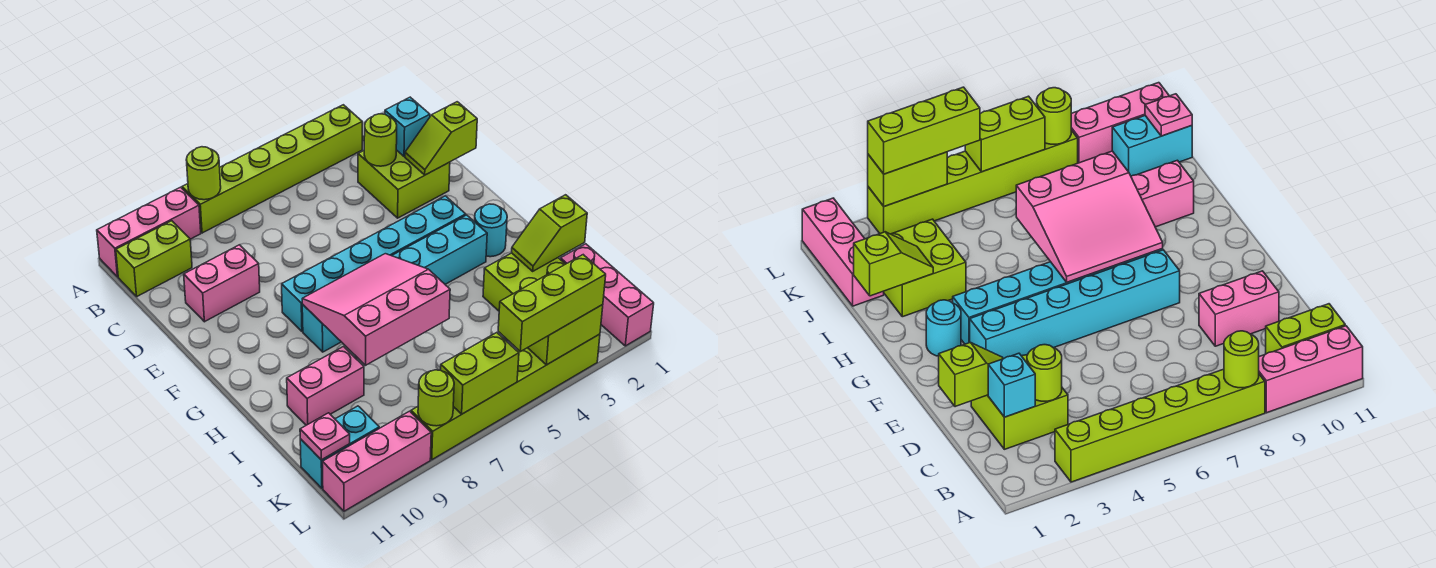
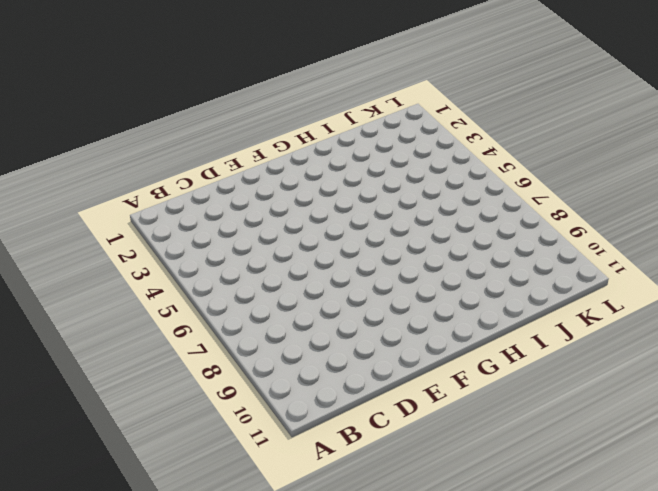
none -> lime 1x6 brick [182,105,362,233]
none -> pink 1x3 brick [97,187,201,277]
none -> lime 1x2 brick [116,221,192,296]

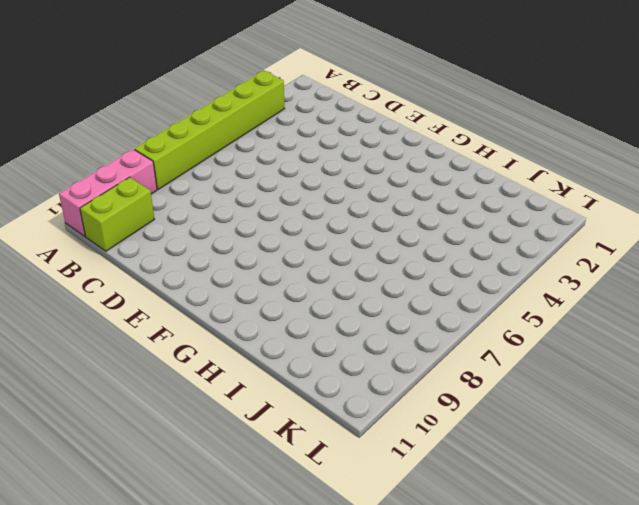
none -> lime 2x2 brick [358,150,450,218]
none -> pink 1x2 brick [184,245,260,322]
none -> cyan 1x6 brick [282,196,466,331]

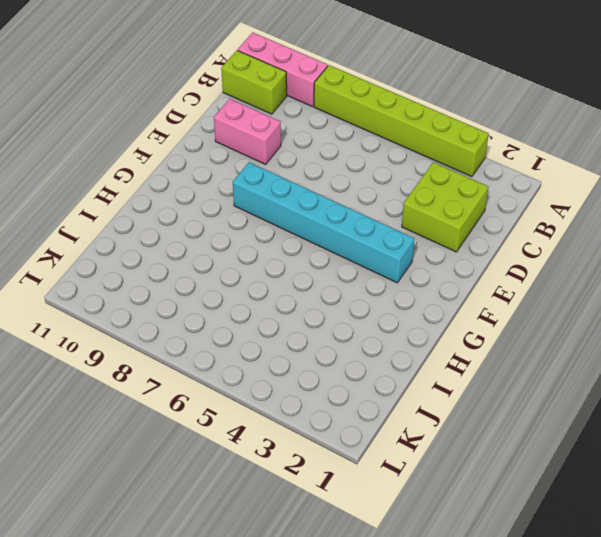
none -> cyan 1x1 round brick [474,204,507,257]
none -> cyan 1x6 brick [302,215,487,352]
none -> lime 2x2 brick [483,253,565,311]

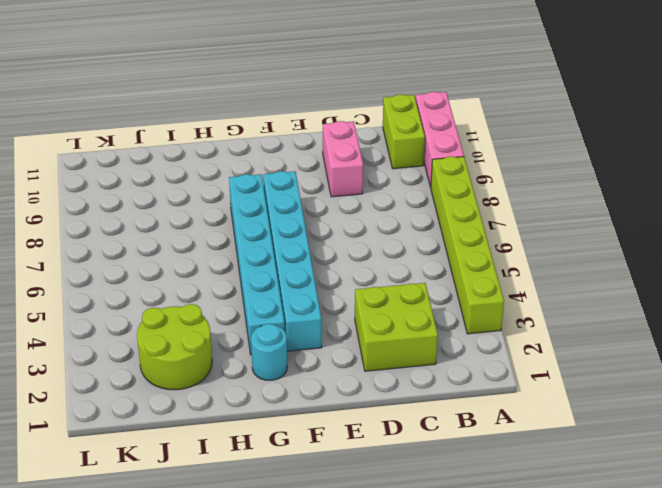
lime 2x2 round brick [137,304,212,390] -> lime 2x2 brick [483,253,565,311]
none -> pink 1x2 brick [287,347,364,425]
none -> pink 1x3 brick [560,244,654,346]
none -> cyan 1x2 brick [300,406,379,488]

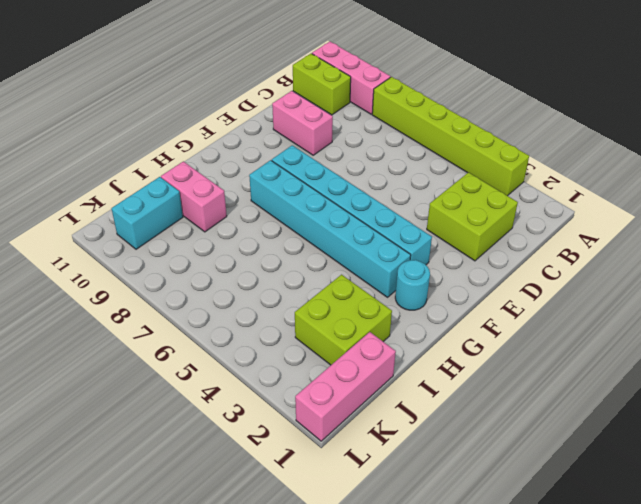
cyan 1x2 brick [112,177,183,249] -> cyan 1x2 brick turned to [300,406,379,488]
none -> lime 1x6 brick [411,334,600,460]
none -> pink 1x3 brick [322,411,431,511]
none -> lime 1x1 round brick [186,147,221,200]

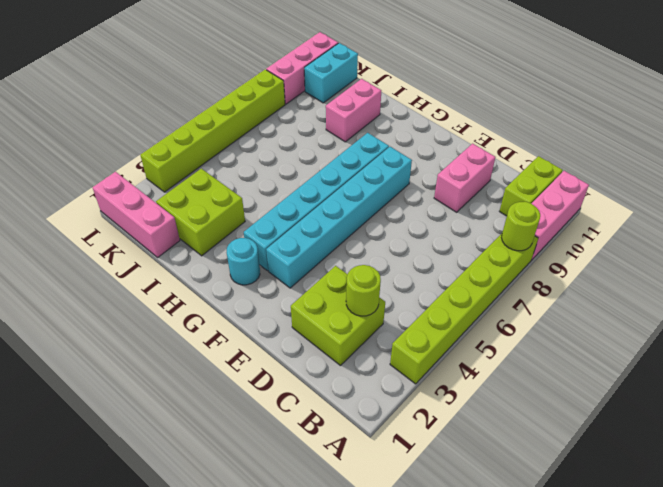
none -> cyan 1x1 brick [385,97,430,157]
none -> lime 1x2 slope [405,102,477,175]
none -> pink 3x3 slope [302,254,450,365]

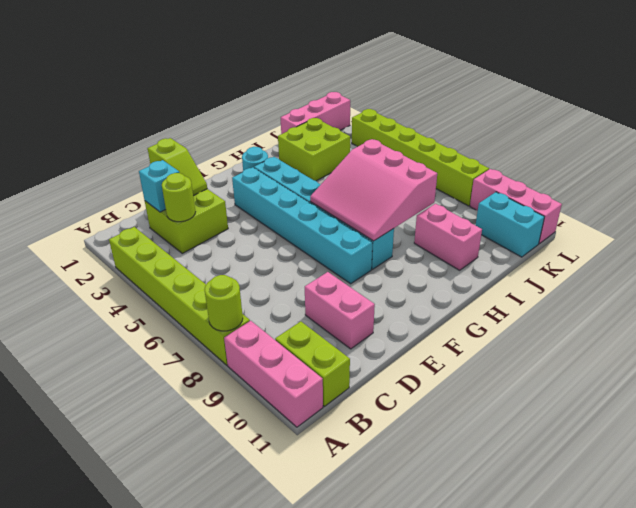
none -> lime 1x2 slope [512,195,587,271]
none -> pink 1x1 plate [300,413,350,460]
none -> lime 1x2 brick [528,305,603,365]

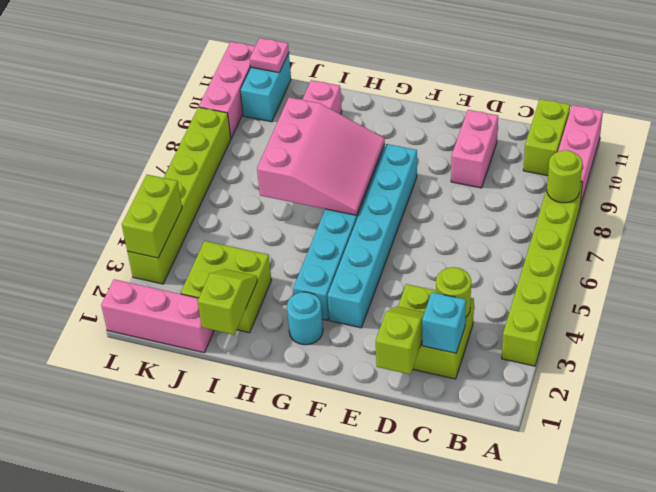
none -> lime 1x2 brick [441,333,519,414]
none -> lime 1x1 round brick [418,370,454,426]
none -> lime 1x3 brick [498,255,606,352]

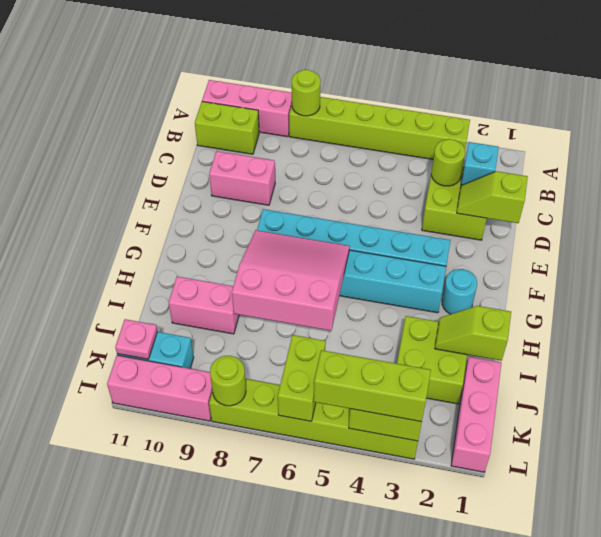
lime 1x2 brick [278,335,326,421] -> lime 1x2 brick turned to [441,333,519,414]

